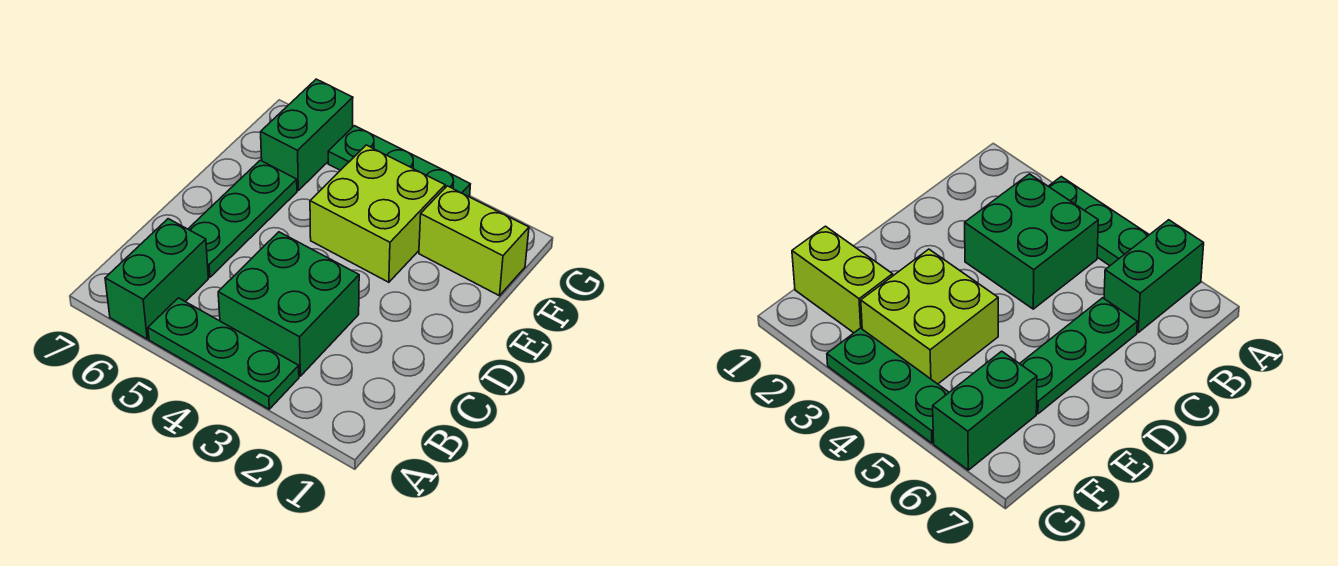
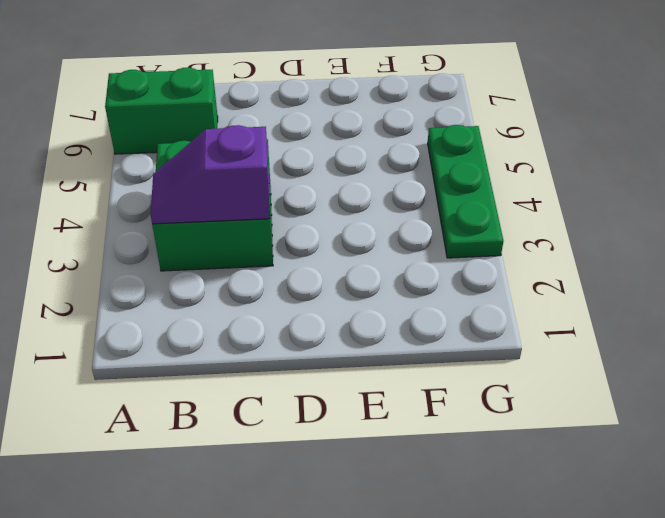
purple 1x2 slope [151,125,270,224] -> none
none -> green 1x3 plate [148,298,299,409]
none -> green 1x3 plate [188,160,297,277]

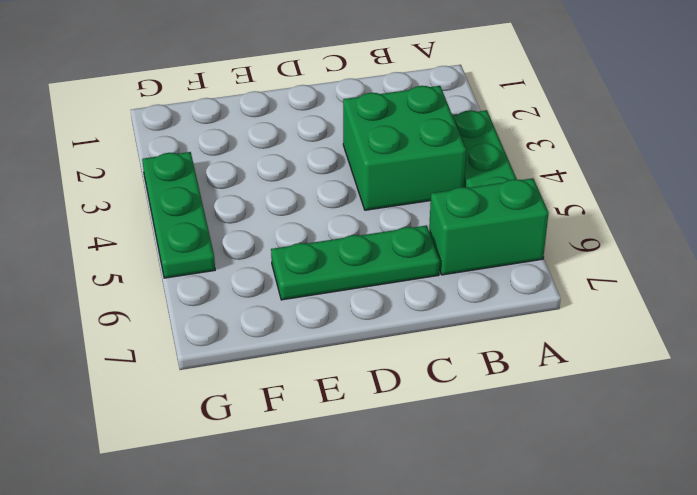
none -> lime 2x2 brick [310,145,445,282]
none -> lime 1x2 brick [419,186,529,296]

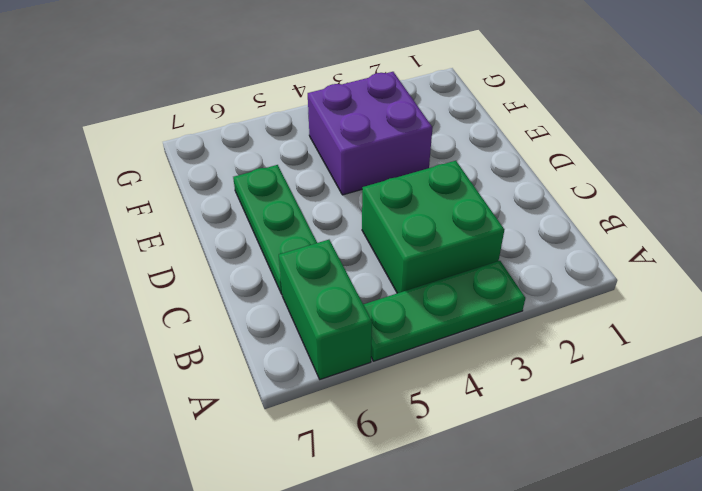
purple 2x2 brick [308,72,433,195] -> lime 2x2 brick [310,145,445,282]
none -> lime 1x2 brick [419,186,529,296]
none -> green 1x2 brick [261,79,353,190]

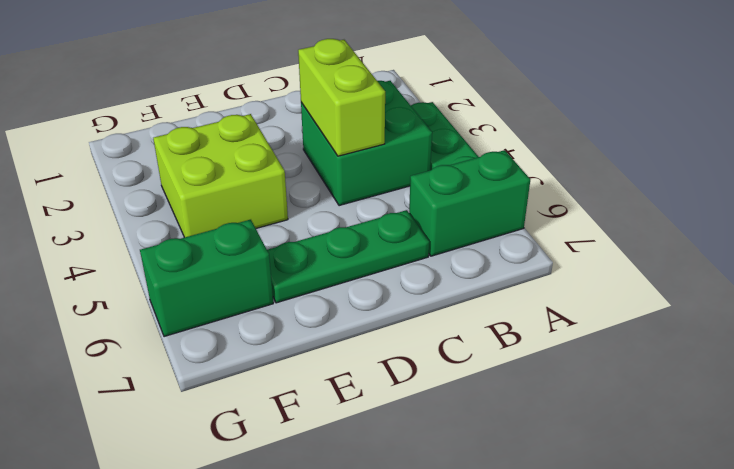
lime 1x2 brick [298,39,385,156] -> lime 1x2 brick moved to [419,186,529,296]
none -> green 1x3 plate [328,126,470,197]

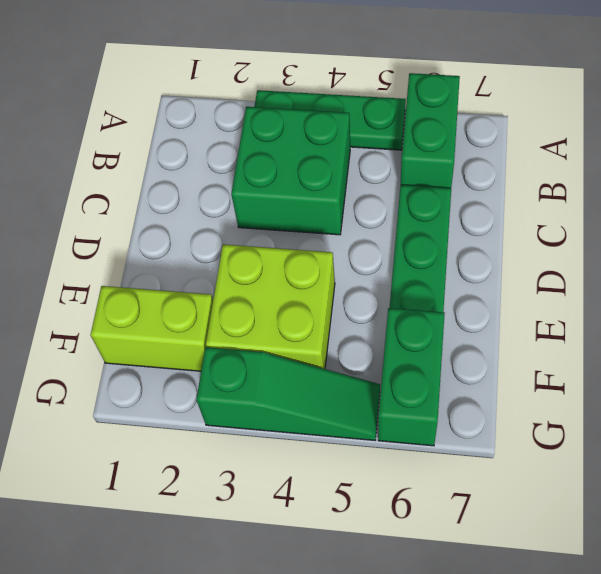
green 1x3 slope [196,347,380,440] -> green 1x3 plate [328,126,470,197]

